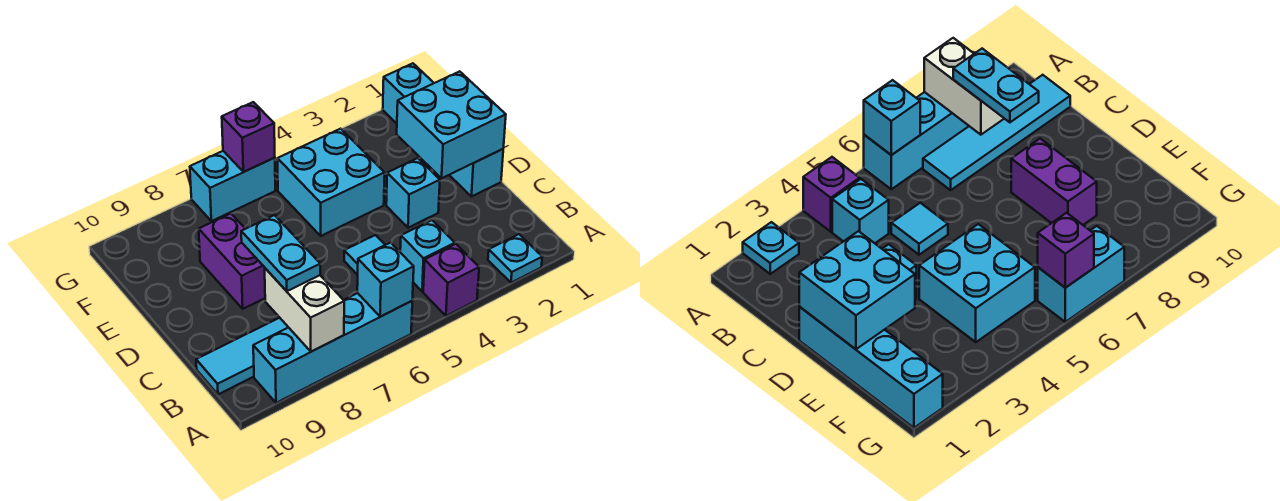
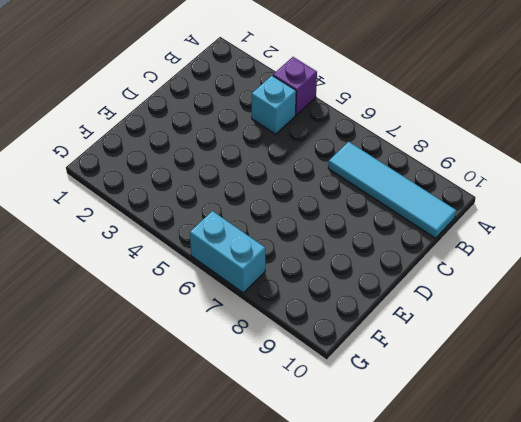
none -> cyan 1x1 plate [488,234,542,283]
none -> cyan 1x4 brick [253,293,412,403]
none -> cyan 1x1 tile [344,235,385,275]

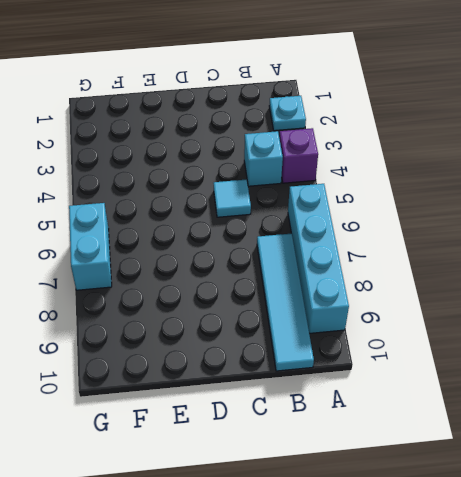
none -> cyan 1x4 brick [383,63,503,197]
none -> cyan 1x1 brick [386,158,440,228]
none -> purple 1x2 brick [199,213,265,309]

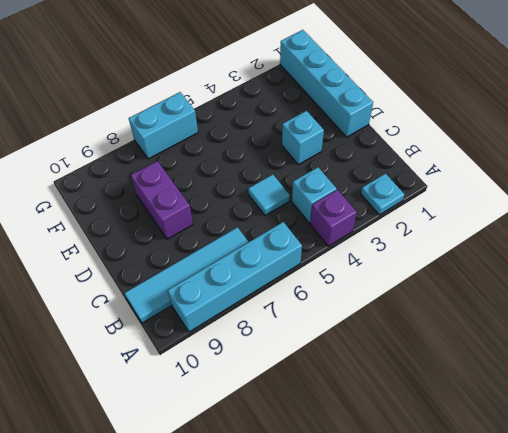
none -> cyan 2x2 brick [277,129,385,236]
none -> cyan 1x1 brick [357,243,414,317]
none -> white 1x2 brick [265,268,344,352]

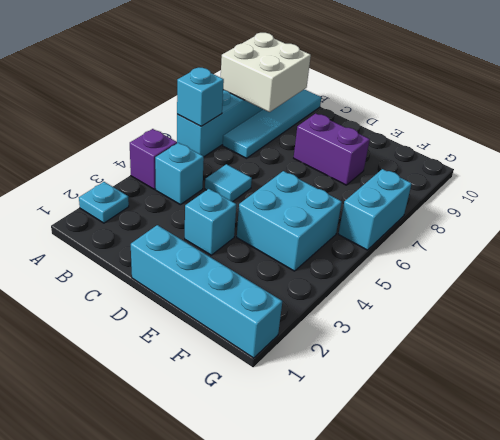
white 2x2 brick [221,33,311,112] -> white 1x2 brick [265,268,344,352]
none -> cyan 2x2 brick [397,71,506,178]
none -> purple 1x1 brick [222,102,275,172]
none -> cyan 1x2 plate [241,215,320,291]

